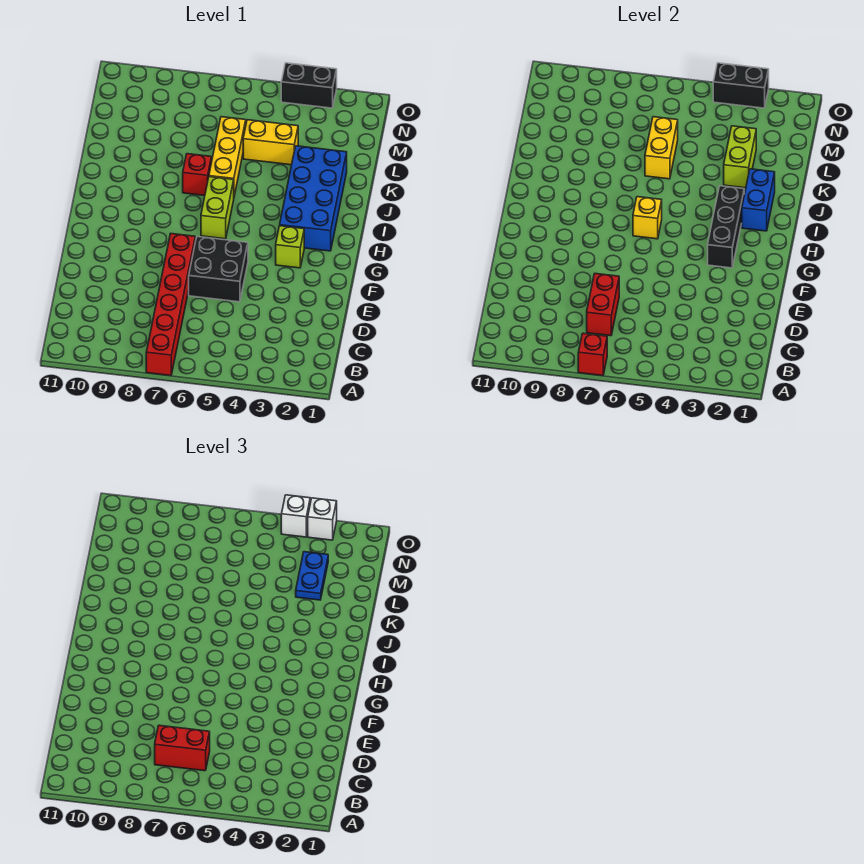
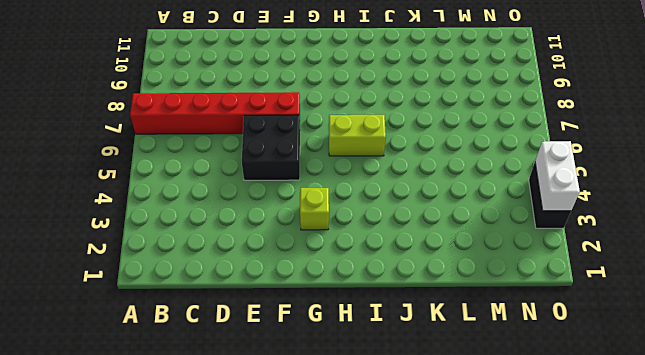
white 1x2 brick [535,141,580,211] -> black 1x2 brick [713,63,769,108]
none -> blue 2x4 brick [280,146,347,251]
none -> yellow 1x3 brick [209,117,246,196]
none -> red 1x1 brick [183,154,211,196]

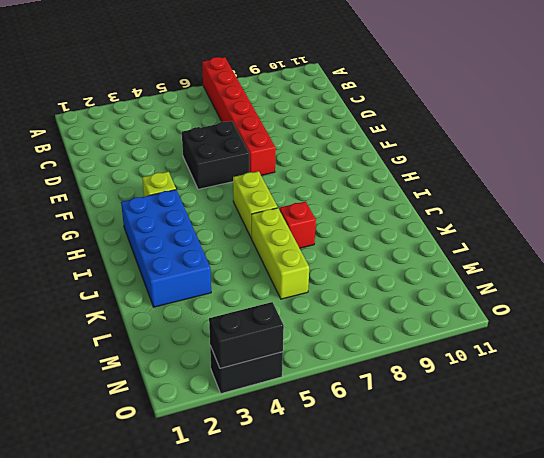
lime 1x3 brick [252,208,309,299] -> yellow 1x3 brick [209,117,246,196]
none -> yellow 1x2 brick [243,120,298,165]
none -> red 1x1 brick [578,333,607,376]
none -> red 1x2 brick [587,274,619,336]

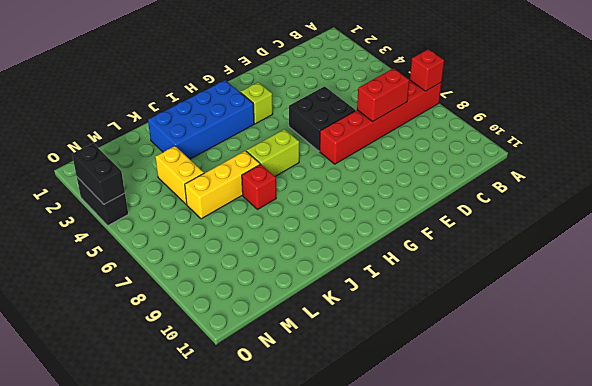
none -> black 1x3 brick [708,186,744,268]
none -> yellow 1x1 brick [633,197,662,239]
none -> blue 1x2 brick [742,169,775,231]

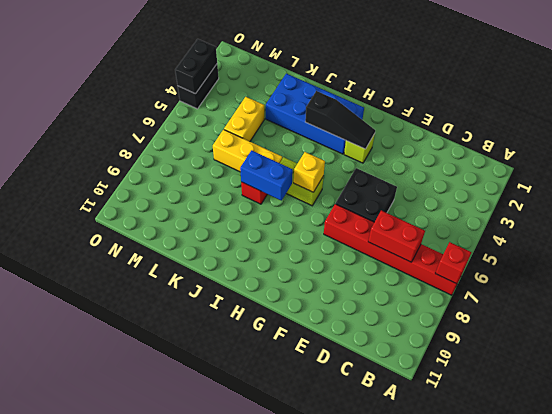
black 1x3 slope [305,91,375,149] -> black 1x3 brick [708,186,744,268]
blue 1x2 brick [240,150,293,201] -> blue 1x2 brick moved to [742,169,775,231]
none -> lime 1x2 brick [724,126,756,188]
none -> yellow 1x2 brick [645,117,678,179]
none -> red 1x2 brick [155,725,210,771]

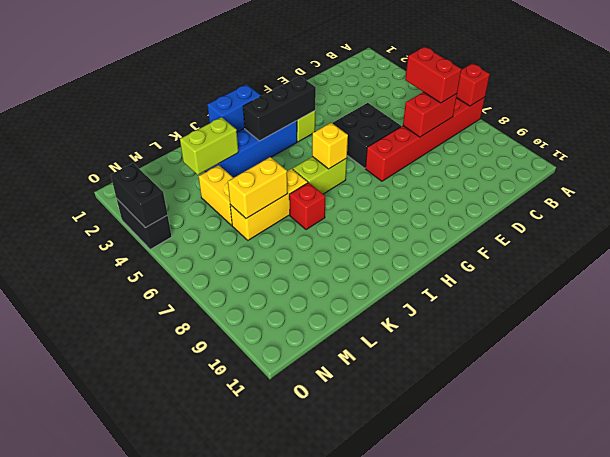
none -> blue 1x2 plate [296,552,328,600]
none -> white 1x1 brick [308,498,337,540]
none -> white 1x1 brick [281,495,310,537]

